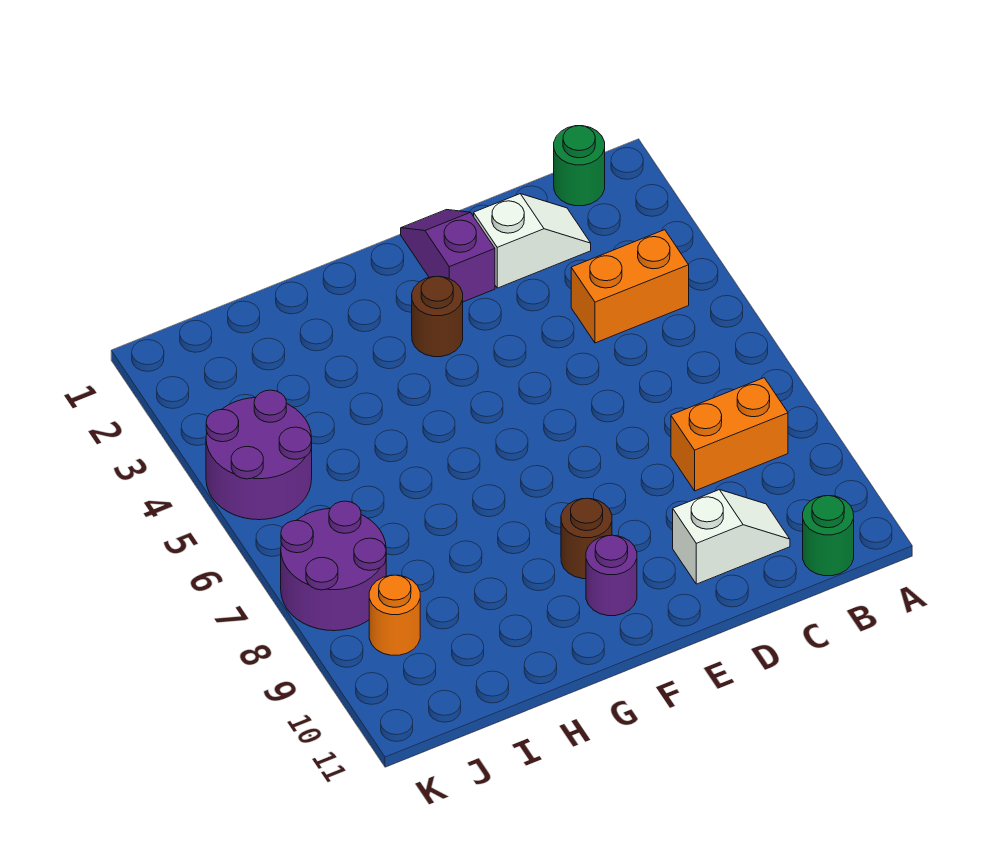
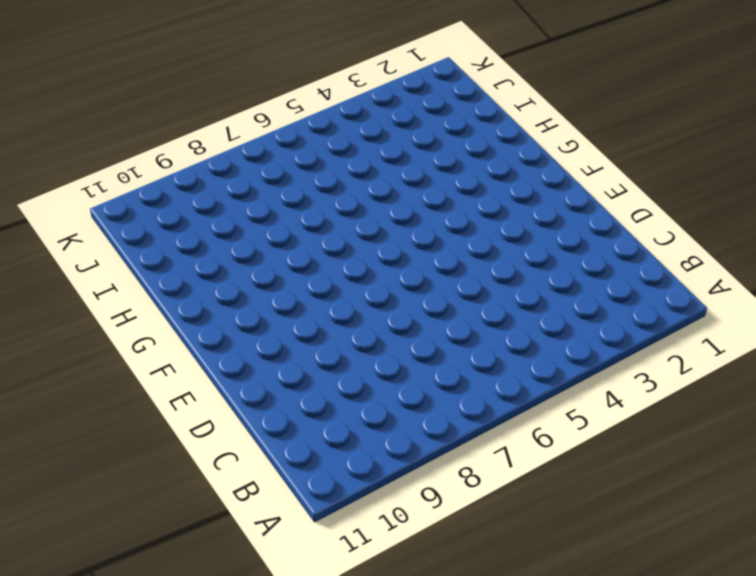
none -> green 1x1 round brick [554,126,605,206]
none -> orange 1x2 brick [571,230,689,343]
none -> orange 1x2 brick [671,378,788,491]

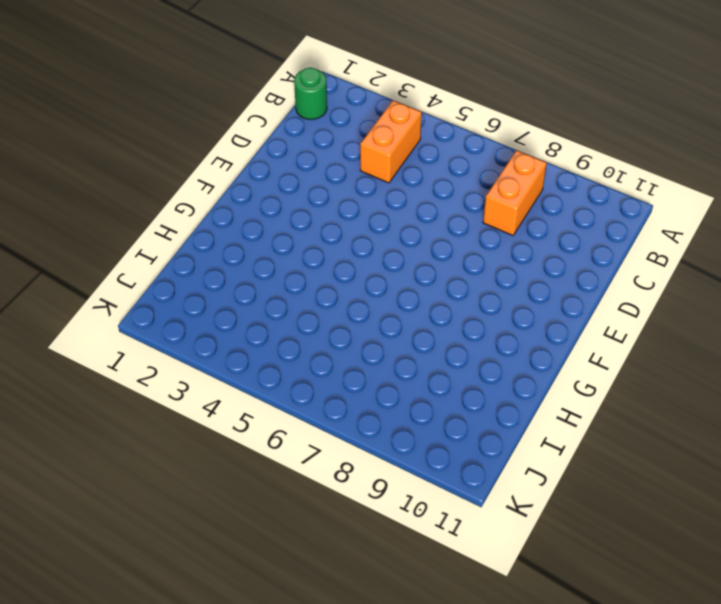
none -> green 1x1 round brick [803,496,854,576]
none -> white 1x2 slope [474,194,591,288]
none -> white 1x2 slope [673,490,790,584]

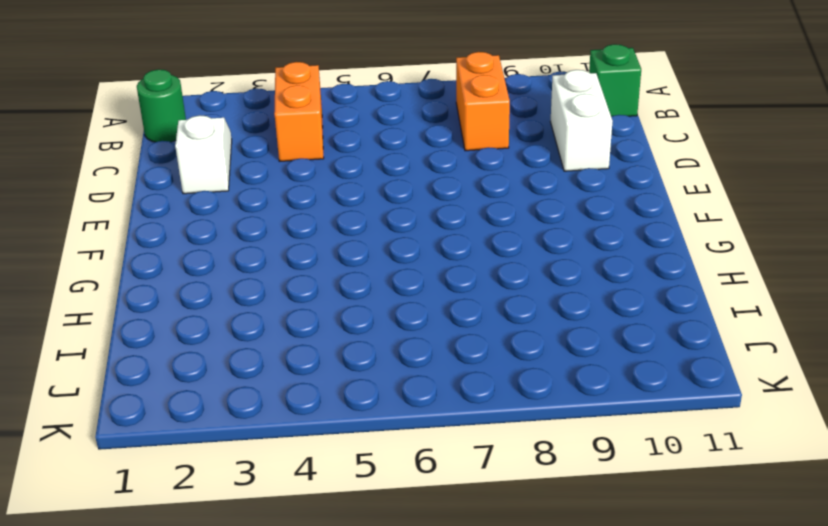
green 1x1 brick [589,44,641,117] -> green 1x1 round brick [803,496,854,576]
white 1x2 brick [550,70,613,171] -> white 1x2 slope [673,490,790,584]
none -> purple 1x2 slope [401,210,495,302]
none -> brown 1x1 round brick [412,276,463,357]
none -> brown 1x1 round brick [561,498,612,579]

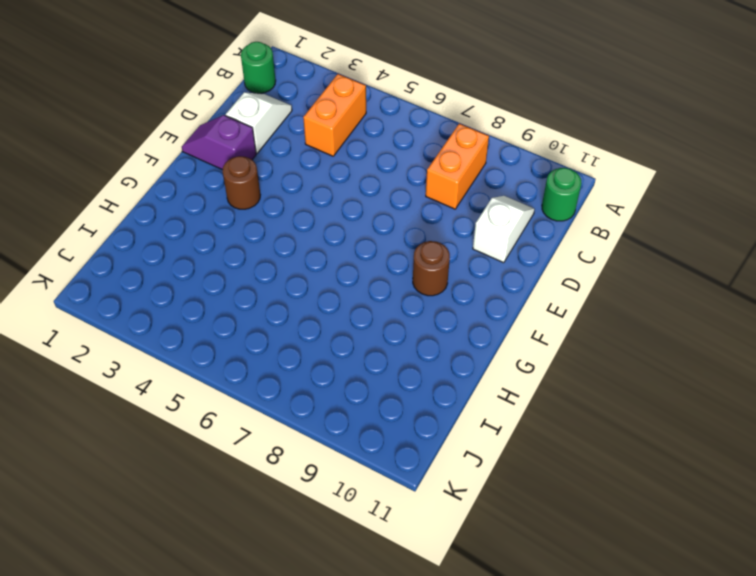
none -> purple 1x1 round brick [586,535,637,616]
none -> purple 2x2 round brick [206,390,312,520]
none -> purple 2x2 round brick [281,501,386,631]

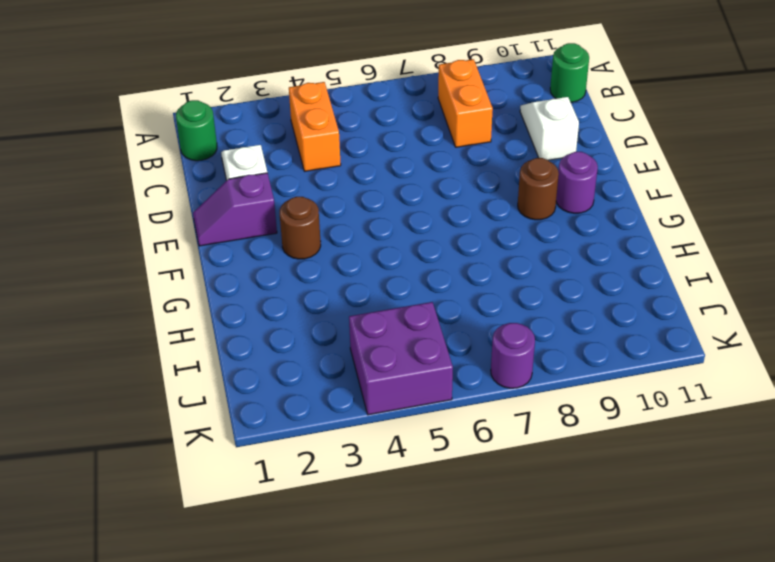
purple 2x2 brick [349,302,453,415] -> purple 2x2 round brick [206,390,312,520]
purple 1x1 round brick [491,323,535,388] -> purple 2x2 round brick [281,501,386,631]
none -> orange 1x1 round brick [369,575,420,655]

